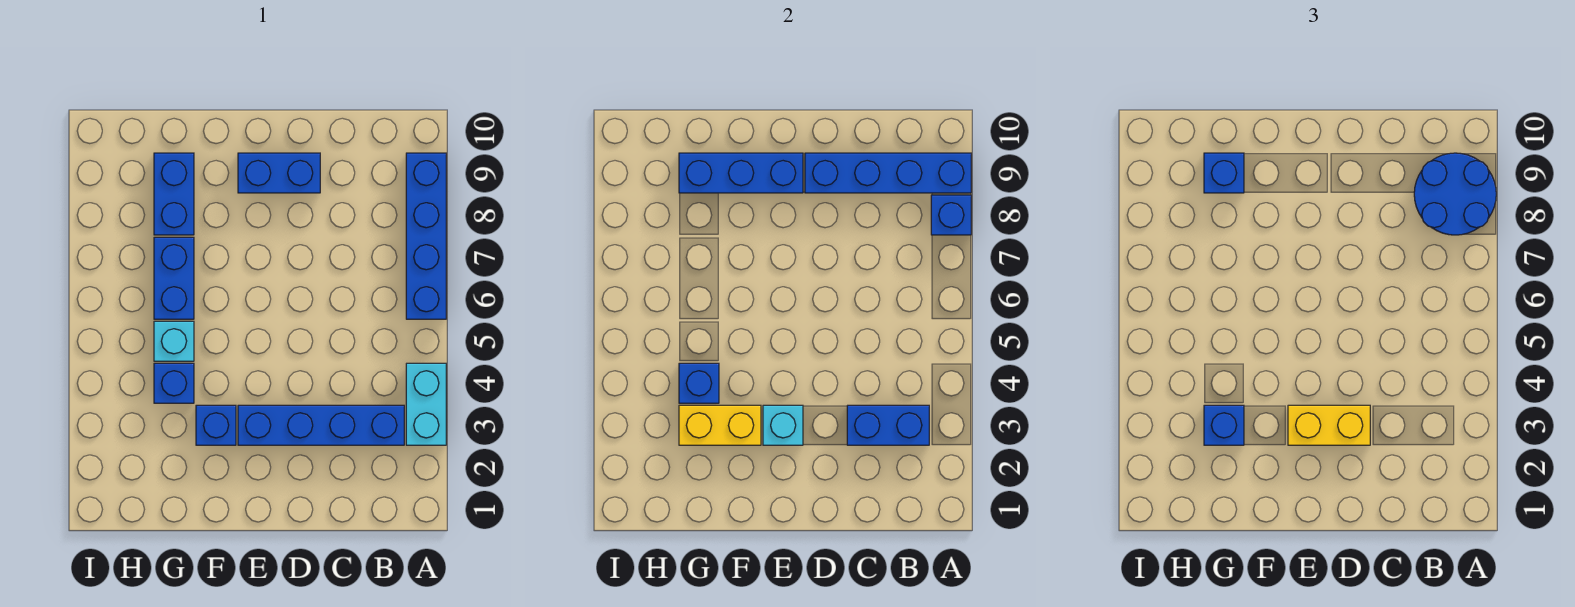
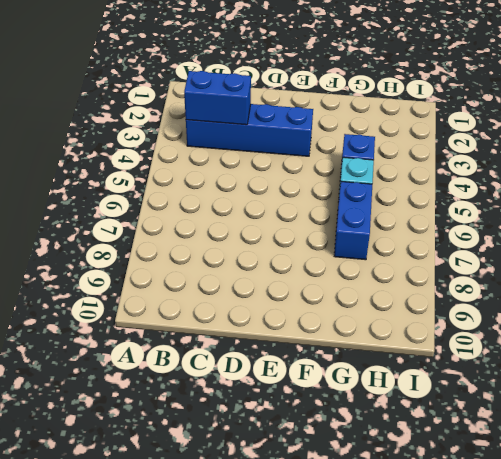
none -> cyan 1x2 brick [406,363,446,445]
none -> blue 1x4 brick [406,153,446,319]
none -> blue 1x2 brick [238,153,320,193]

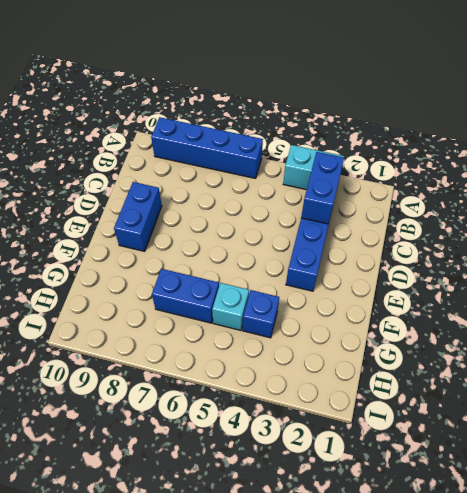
none -> blue 1x1 brick [196,405,236,445]
none -> blue 1x2 brick [154,153,194,235]
none -> blue 1x1 brick [931,195,971,235]

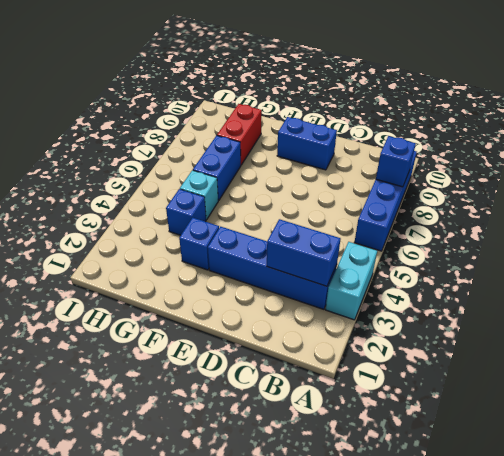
red 1x2 brick [217,104,262,165] -> blue 1x2 brick [154,153,194,235]
none -> blue 1x4 brick [805,153,971,193]
none -> cyan 1x1 brick [763,405,803,445]
none -> blue 1x3 brick [679,153,803,193]

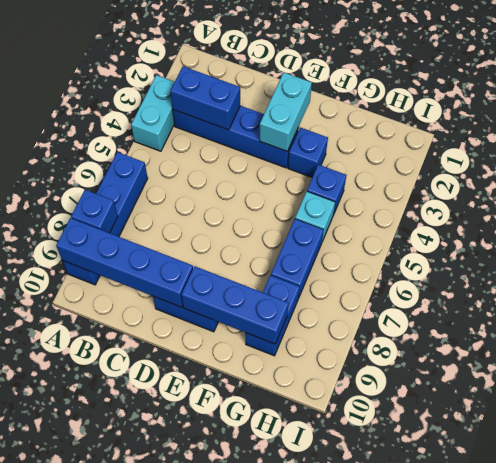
cyan 1x2 brick [260,72,312,151] -> cyan 1x1 brick [763,405,803,445]
none -> yellow 1x2 brick [679,405,761,445]
none -> blue 1x1 brick [679,363,719,403]
none -> blue 2x2 round brick [1414,153,1496,235]

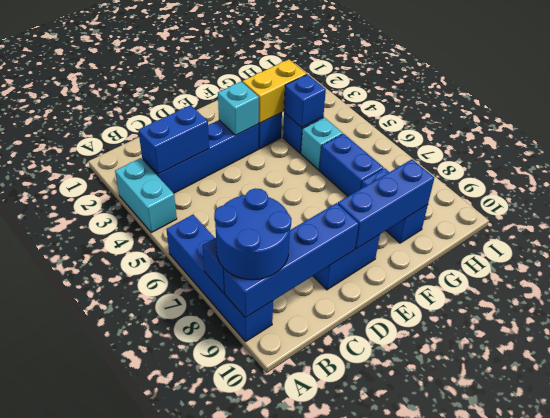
none -> yellow 1x2 brick [1288,405,1370,445]
none -> blue 1x1 brick [1204,405,1244,445]
none -> blue 1x1 brick [1204,153,1244,193]

